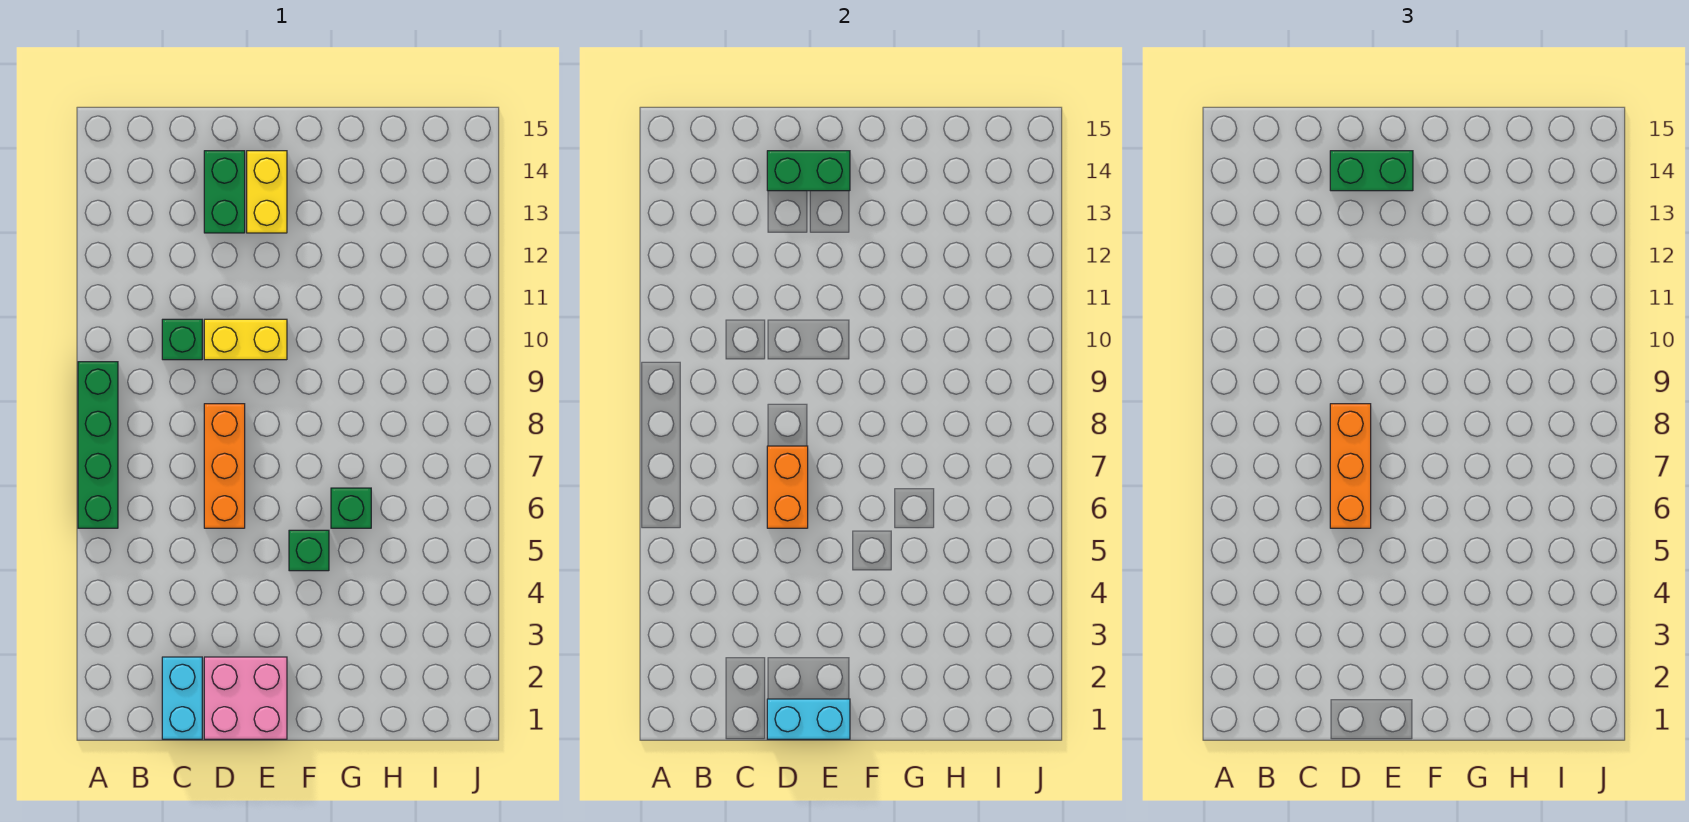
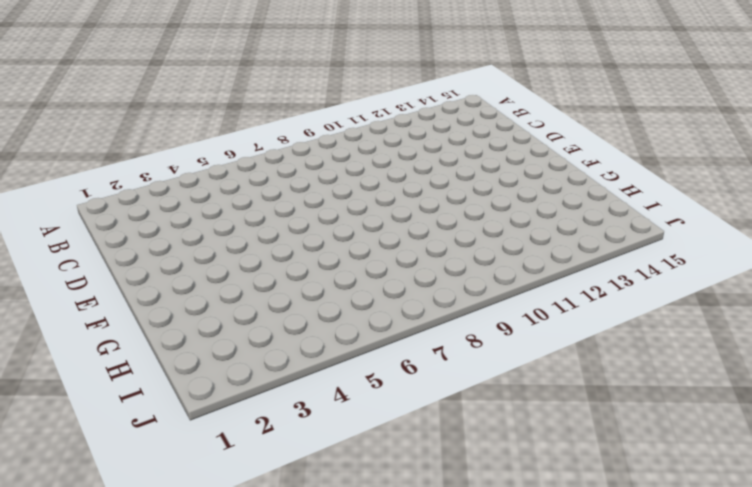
none -> green 1x4 brick [78,362,118,528]
none -> cyan 1x2 brick [162,657,202,739]
none -> green 1x1 brick [162,319,202,360]

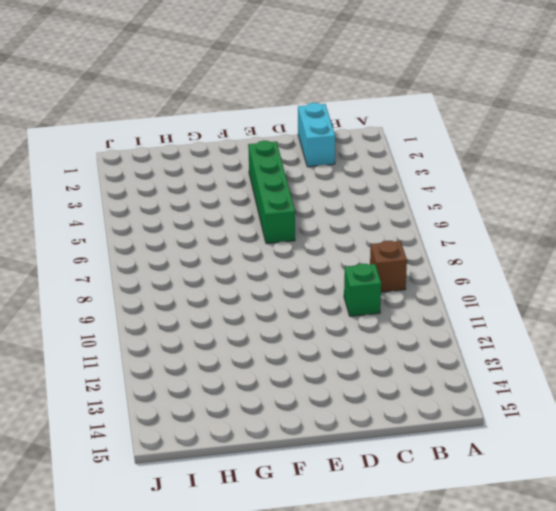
brown 1x1 brick [370,241,407,292] -> none
green 1x4 brick [249,141,295,244] -> green 1x4 brick moved to [78,362,118,528]
none -> pink 2x2 brick [204,657,287,739]
none -> orange 1x3 brick [204,404,245,528]
none -> yellow 1x2 brick [204,319,287,360]

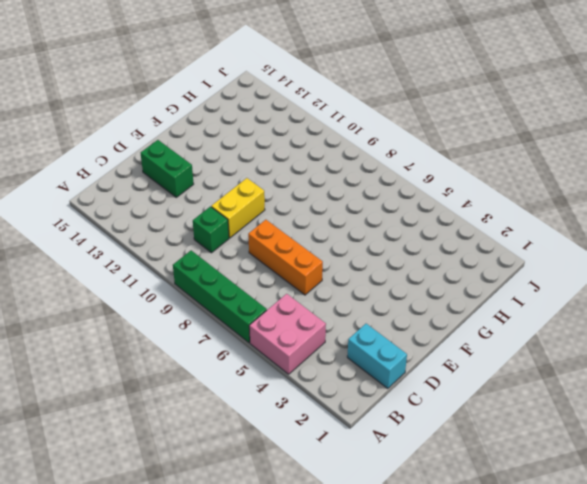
pink 2x2 brick [249,294,326,374] -> pink 2x2 brick moved to [204,657,287,739]
none -> yellow 1x2 brick [247,151,287,233]
none -> green 1x1 brick [289,530,329,571]
none -> green 1x1 brick [331,488,371,528]

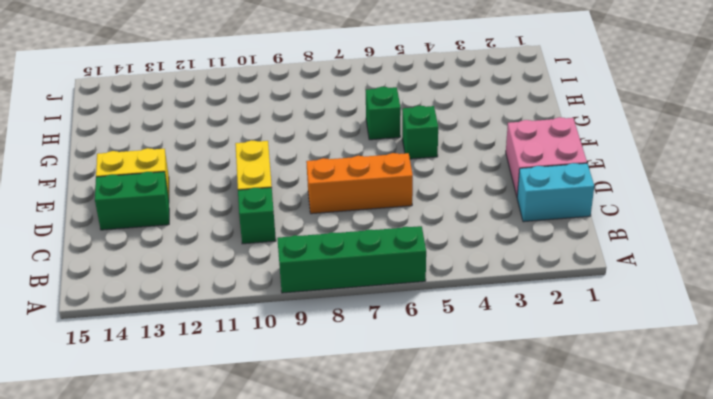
none -> cyan 1x2 brick [767,699,850,739]
none -> orange 1x2 brick [767,446,808,528]
none -> green 1x2 brick [767,151,850,191]

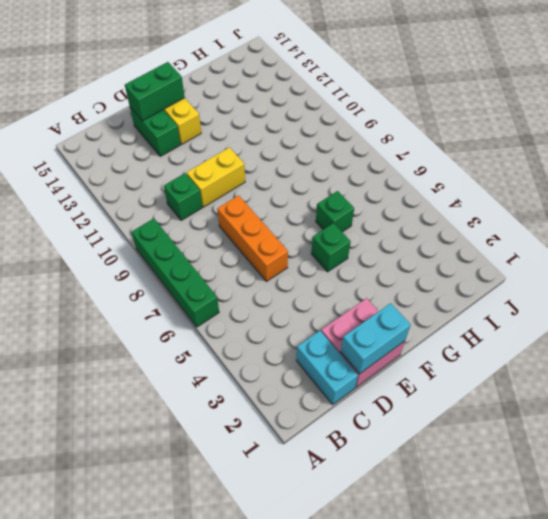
none -> orange 1x2 brick [767,446,808,528]
none -> orange 1x3 brick [1330,404,1371,528]
none -> green 1x2 brick [1330,151,1413,191]

